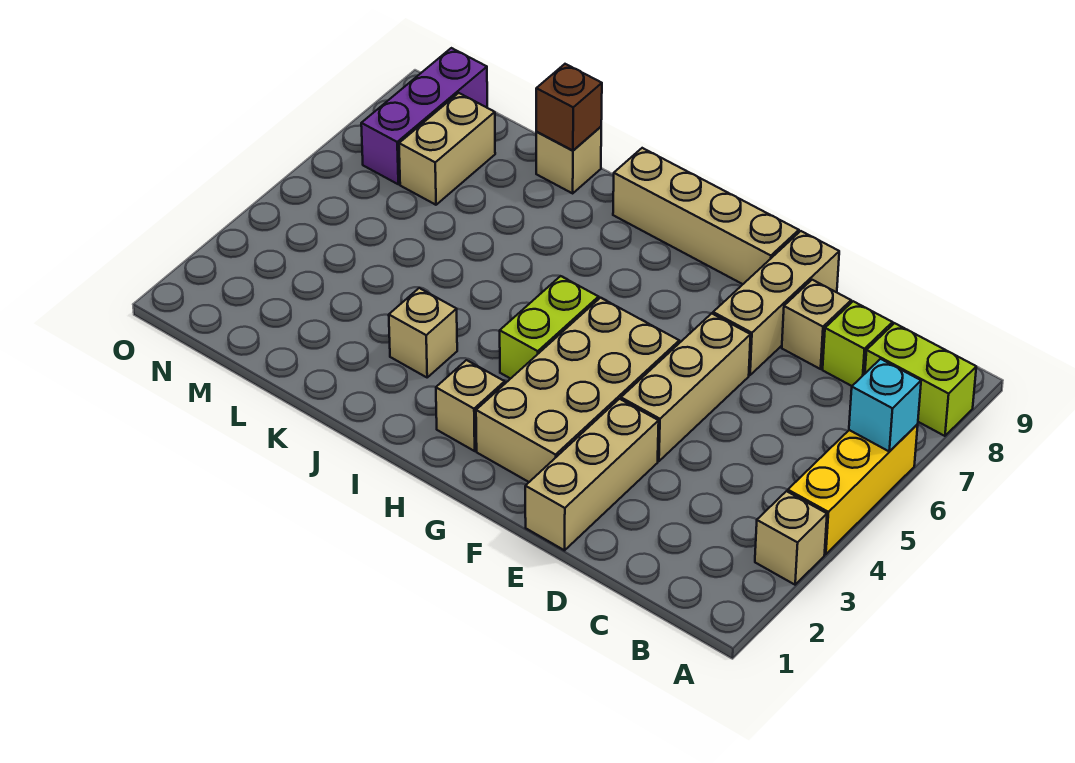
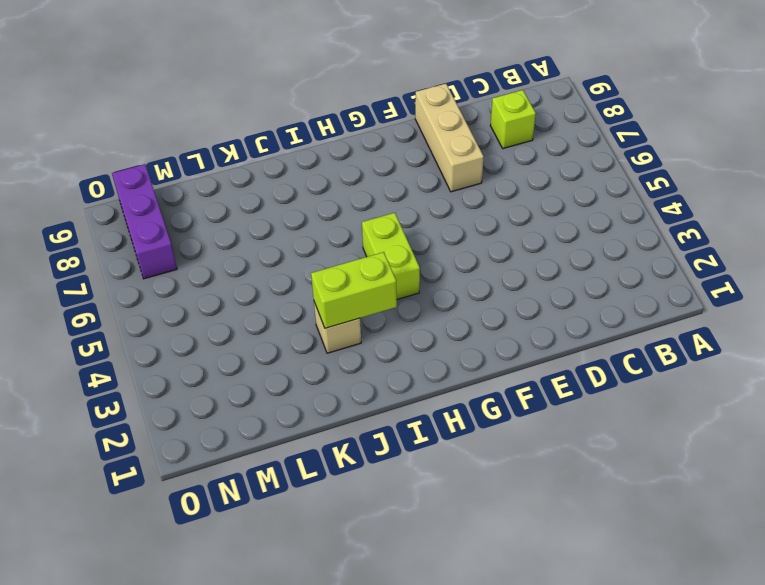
lime 1x2 brick [311,252,397,328] -> lime 1x2 brick moved to [865,323,976,436]
none -> tan 1x1 brick [755,491,827,585]
none -> yellow 1x3 brick [788,424,918,554]
none -> tan 1x1 brick [782,280,851,369]

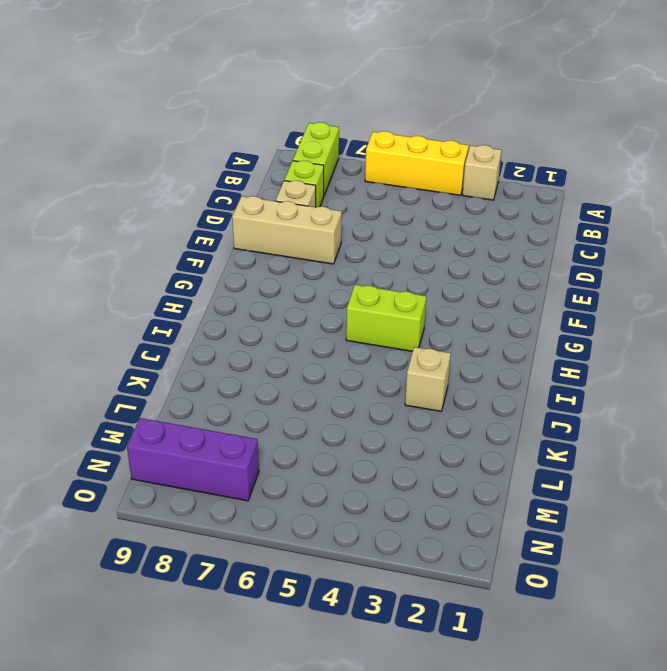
none -> tan 1x3 brick [525,399,659,550]
none -> tan 1x3 brick [621,313,751,461]
none -> tan 2x4 brick [476,298,679,482]

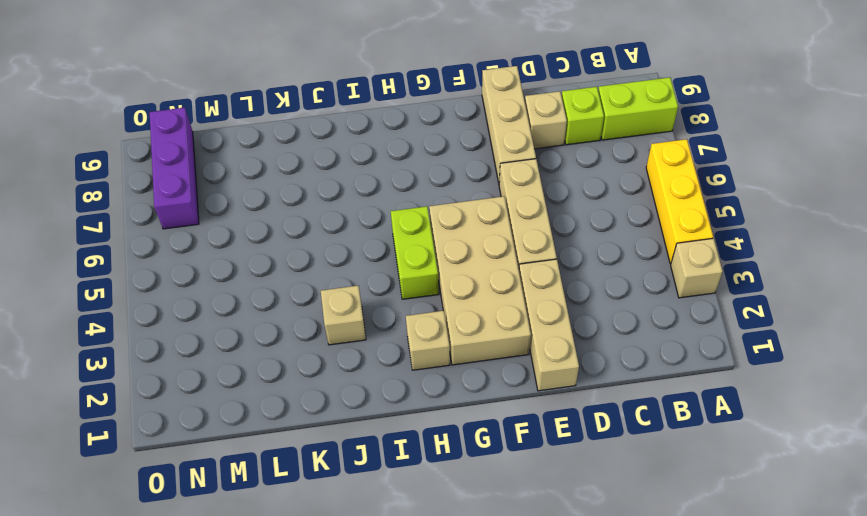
none -> tan 1x4 brick [613,148,799,284]
none -> tan 1x1 brick [536,127,601,193]
none -> tan 1x2 brick [399,93,495,205]

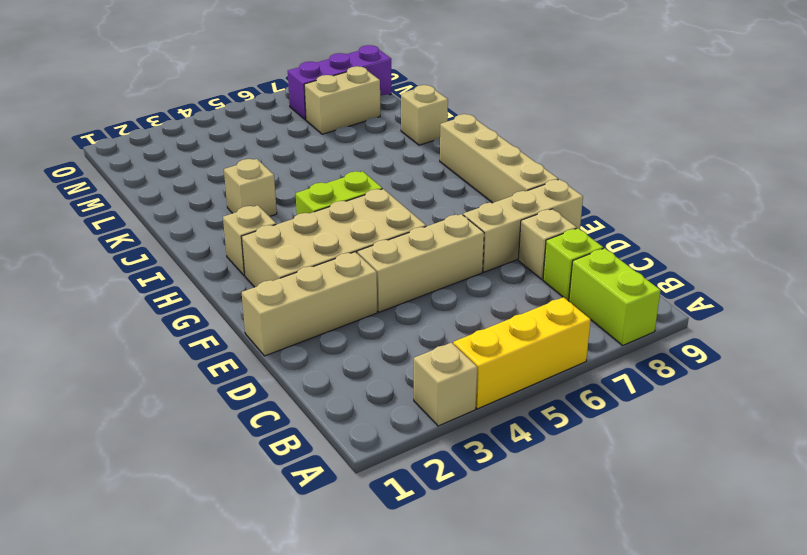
none -> cyan 1x1 brick [849,359,921,452]
none -> brown 1x1 brick [536,64,602,150]

